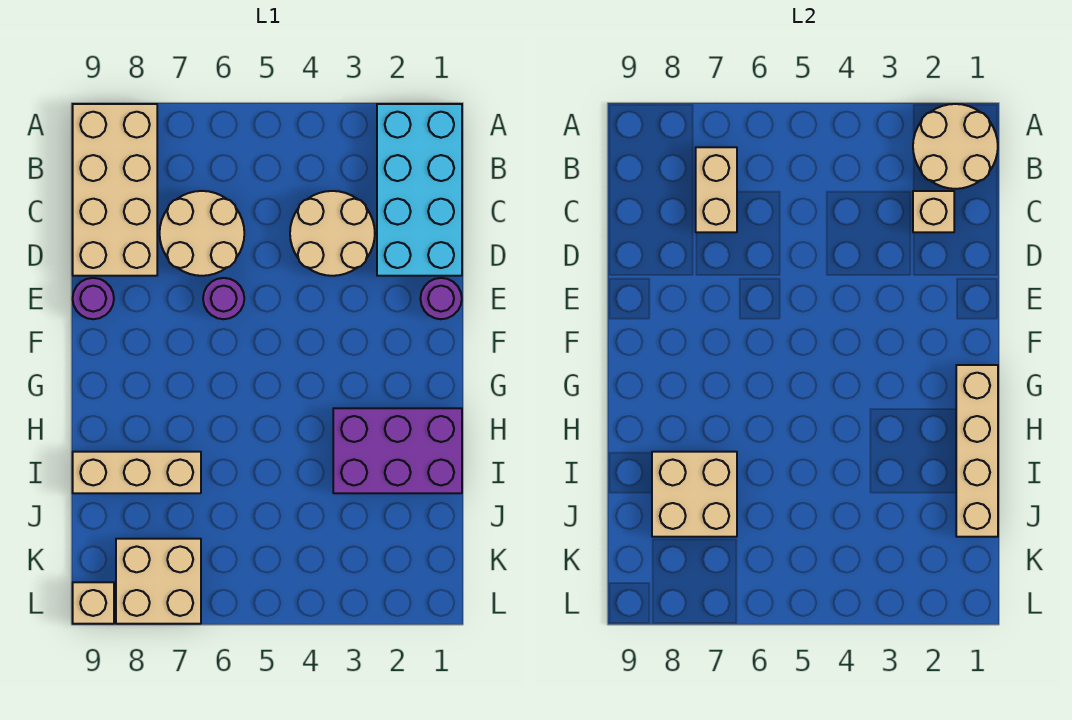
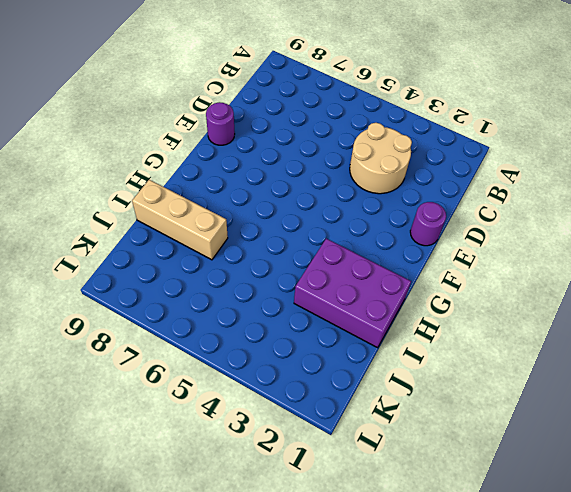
none -> cyan 2x4 brick [377,104,462,276]
none -> tan 2x4 brick [73,104,157,276]
none -> tan 2x2 round brick [160,191,244,276]

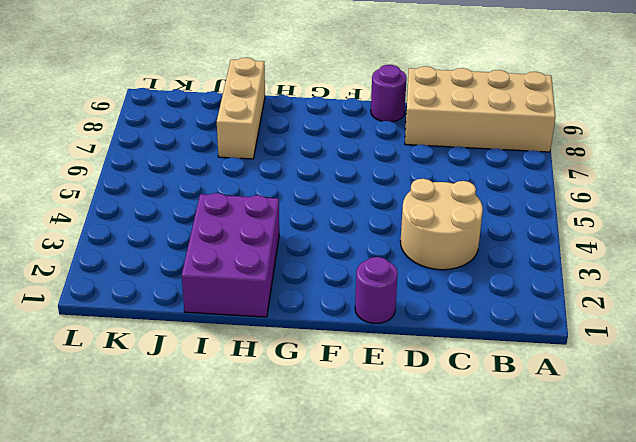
none -> cyan 2x4 brick [377,104,462,276]
none -> tan 2x2 round brick [160,191,244,276]
none -> purple 1x1 round brick [203,278,244,319]

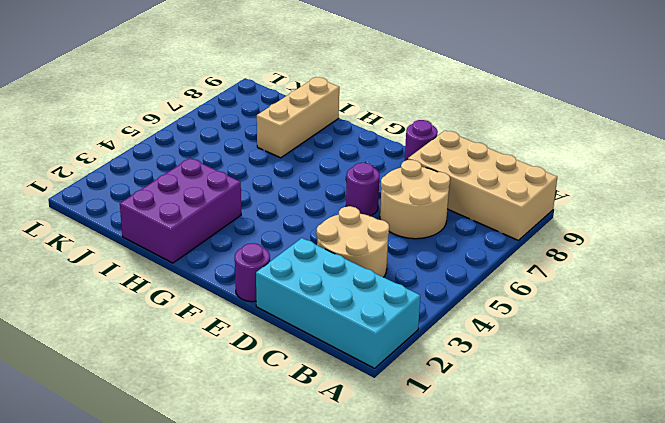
none -> tan 2x2 brick [116,539,201,624]
none -> tan 1x1 brick [73,582,114,624]
none -> tan 2x2 round brick [913,104,998,189]

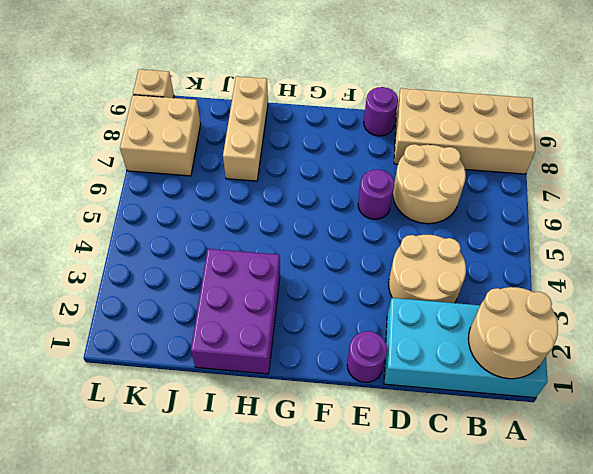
none -> tan 1x2 brick [696,147,737,232]
none -> tan 1x1 brick [913,191,954,232]
none -> tan 1x4 brick [956,365,998,537]

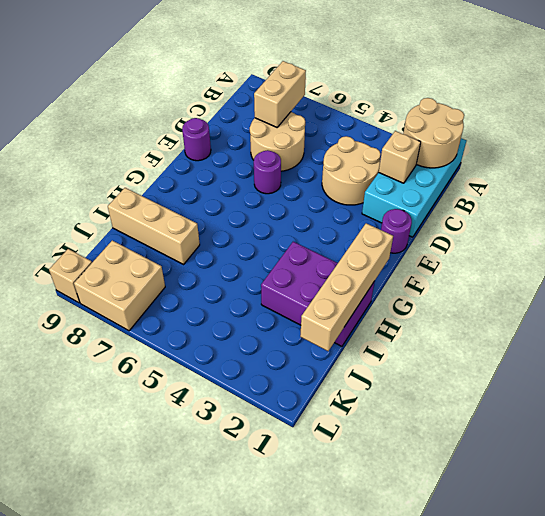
none -> tan 2x4 brick [73,104,157,276]
none -> tan 2x2 brick [652,452,737,537]

